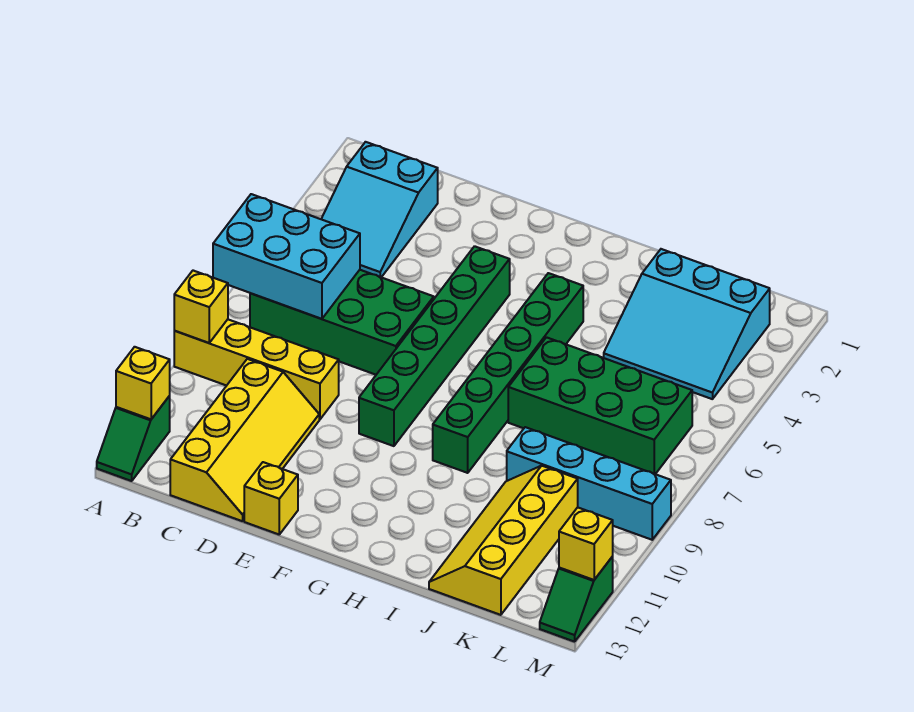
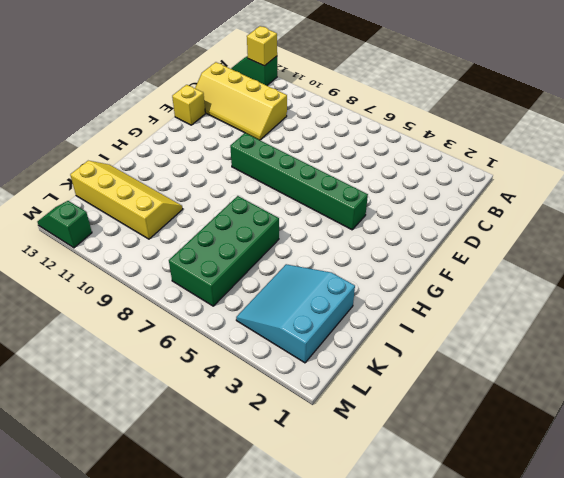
none -> yellow 1x4 brick [174,319,339,419]
none -> cyan 2x3 slope [322,142,438,277]
none -> green 2x4 brick [250,270,434,375]

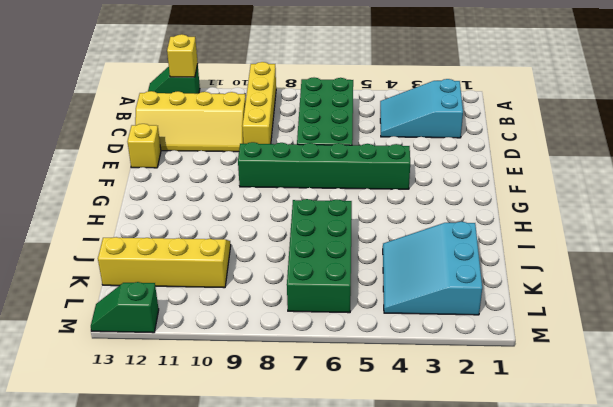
none -> green 1x6 brick [433,273,583,473]
none -> cyan 1x4 brick [507,427,671,540]
none -> cyan 2x3 brick [213,194,360,319]

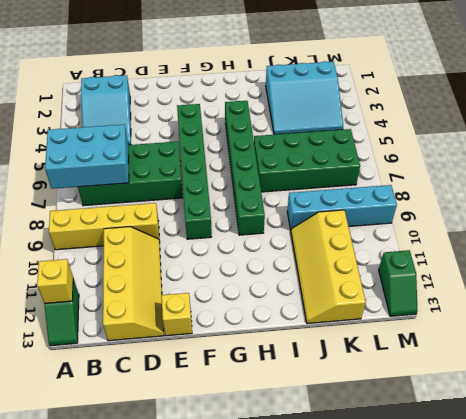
none -> yellow 1x1 brick [174,271,228,343]
none -> yellow 1x1 brick [559,507,613,580]

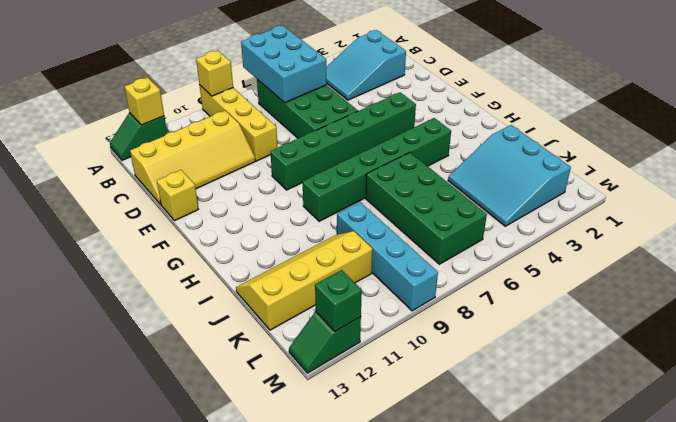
green 1x1 brick [315,270,362,331] -> yellow 1x1 brick [559,507,613,580]

